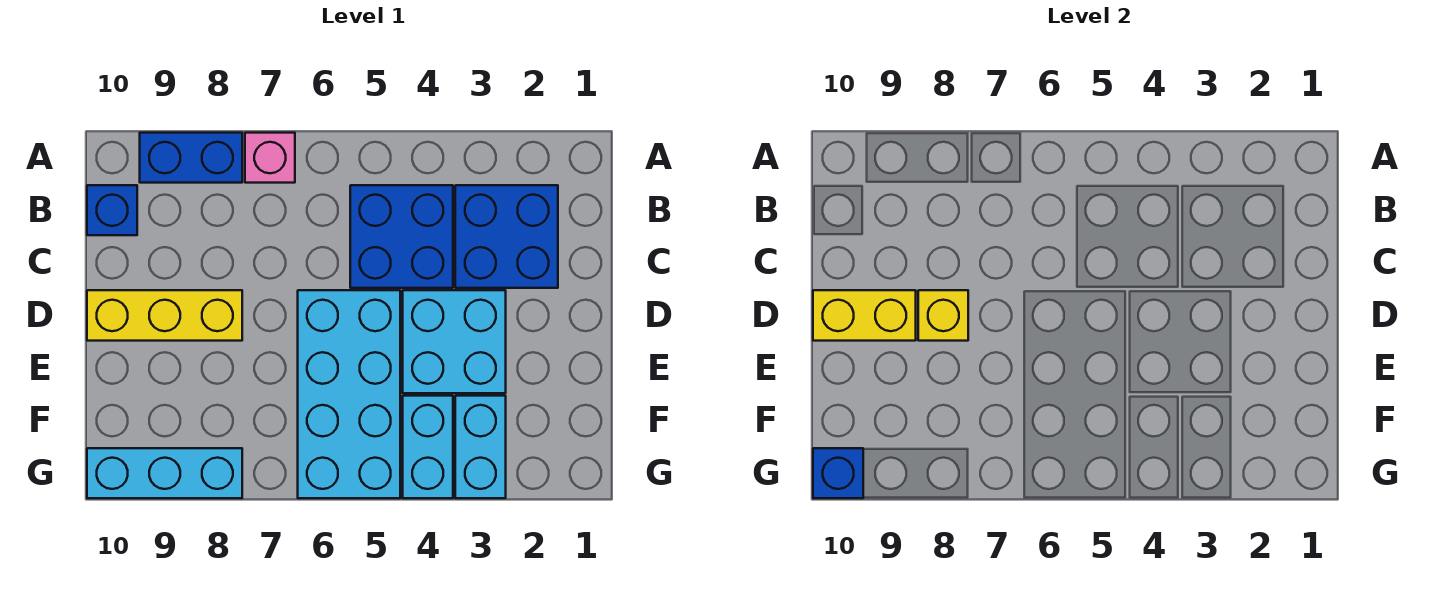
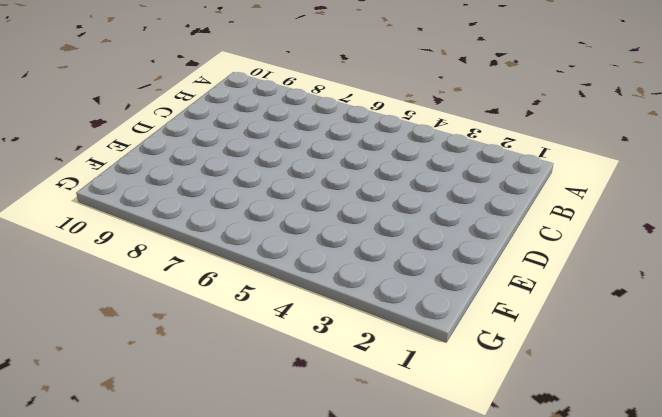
none -> pink 1x1 brick [245,133,295,183]
none -> blue 1x2 brick [140,133,242,183]
none -> blue 2x2 brick [455,185,558,288]

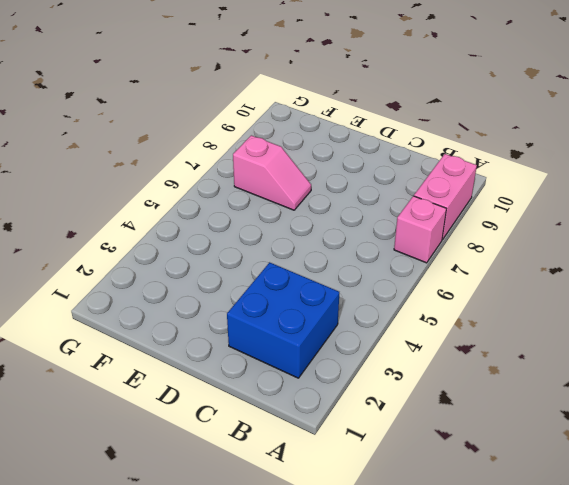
pink 1x2 brick [414,154,477,240] -> blue 1x2 brick [140,133,242,183]
pink 1x2 slope [233,135,311,210] -> none
none -> blue 2x2 brick [350,185,453,288]
none -> blue 1x1 brick [87,185,137,235]
none -> cyan 2x2 brick [403,290,506,393]

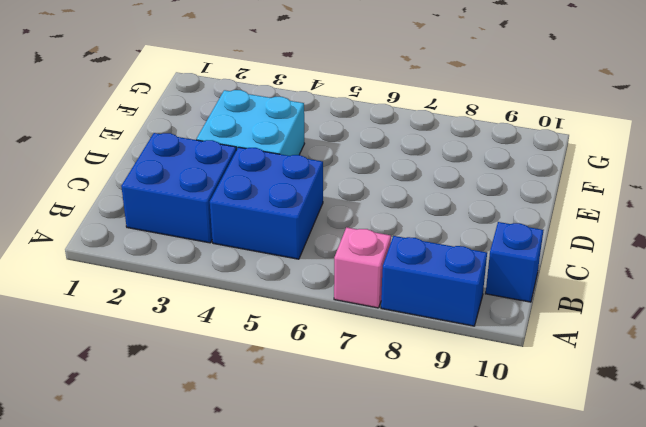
none -> cyan 2x4 brick [298,290,400,498]
none -> yellow 1x3 brick [87,290,242,341]
none -> cyan 1x2 brick [455,396,506,498]

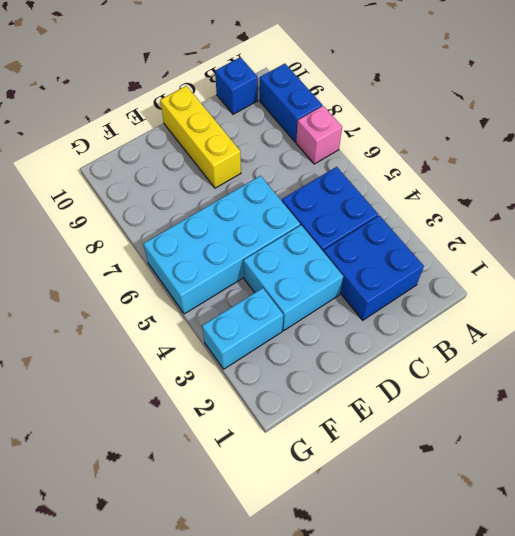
none -> cyan 1x2 brick [403,396,453,498]
none -> cyan 1x3 brick [87,448,242,498]
none -> yellow 1x1 brick [918,290,968,341]

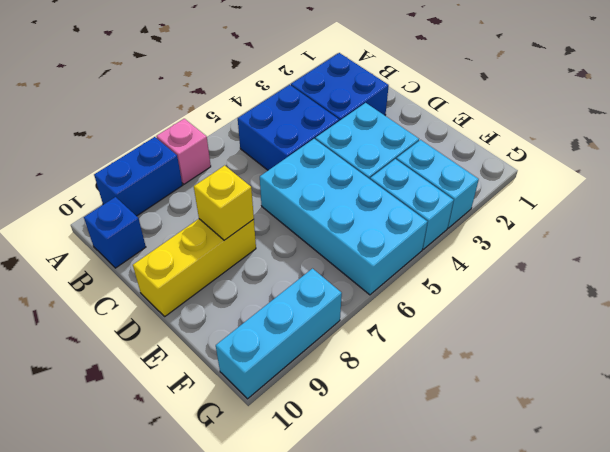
none -> yellow 1x2 brick [813,290,916,341]
none -> blue 1x1 brick [813,448,863,498]

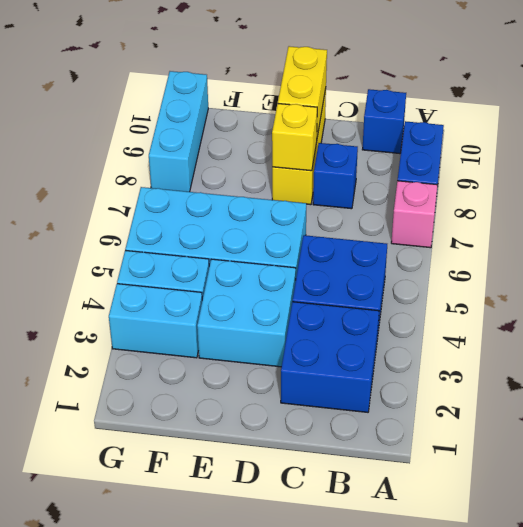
blue 1x1 brick [313,143,358,209] -> blue 1x1 brick moved to [813,448,863,498]

